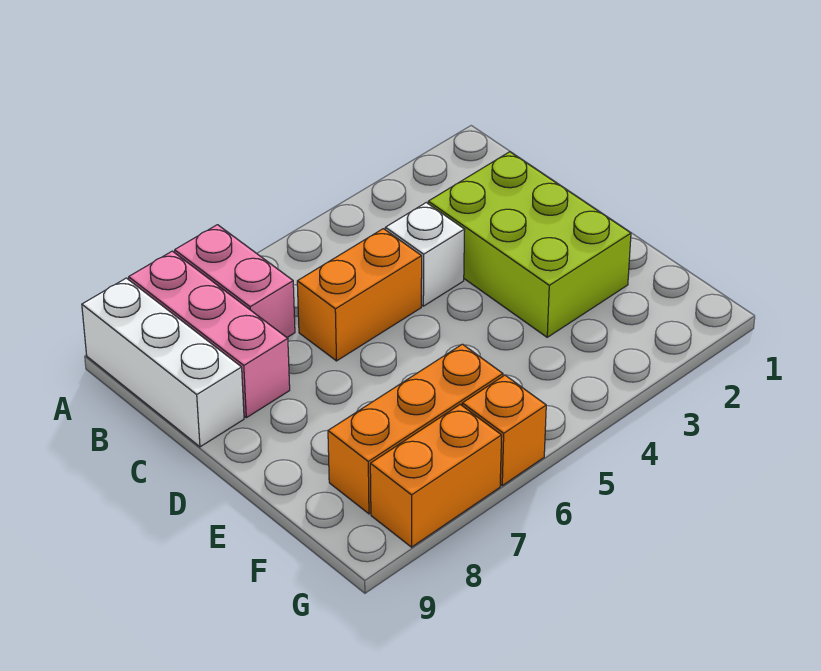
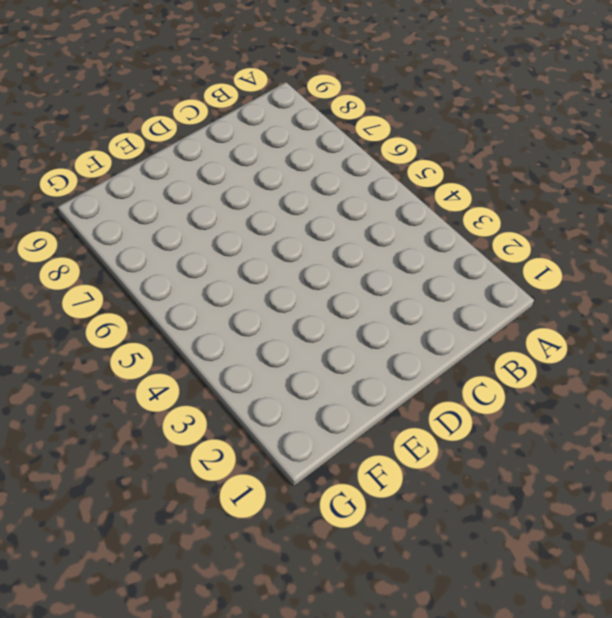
none -> pink 1x2 brick [175,225,295,337]
none -> pink 1x3 brick [129,251,290,418]

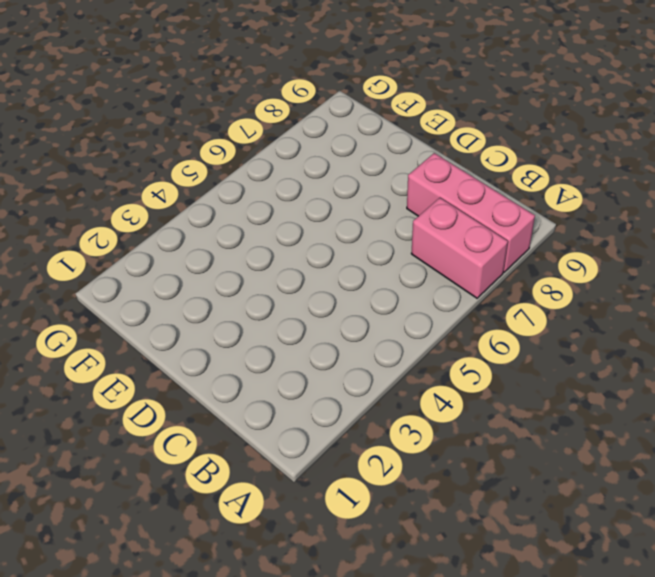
none -> white 1x3 brick [82,278,244,447]
none -> lime 2x3 brick [428,152,631,337]

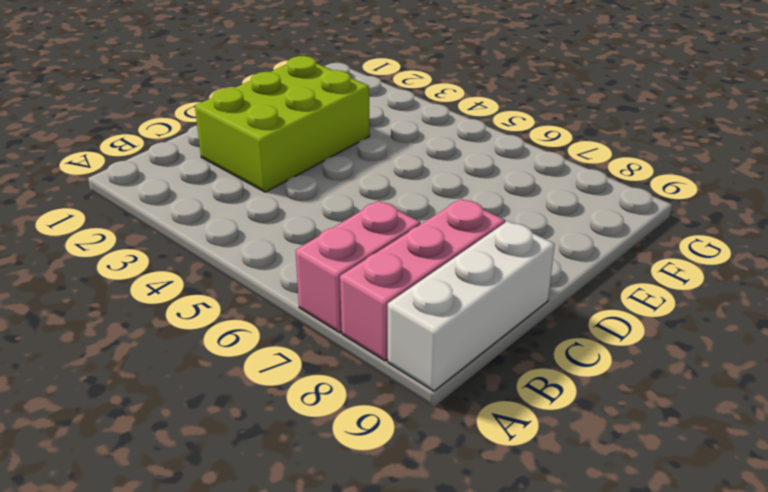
none -> white 1x1 brick [385,203,465,306]
none -> orange 1x2 brick [297,229,422,361]

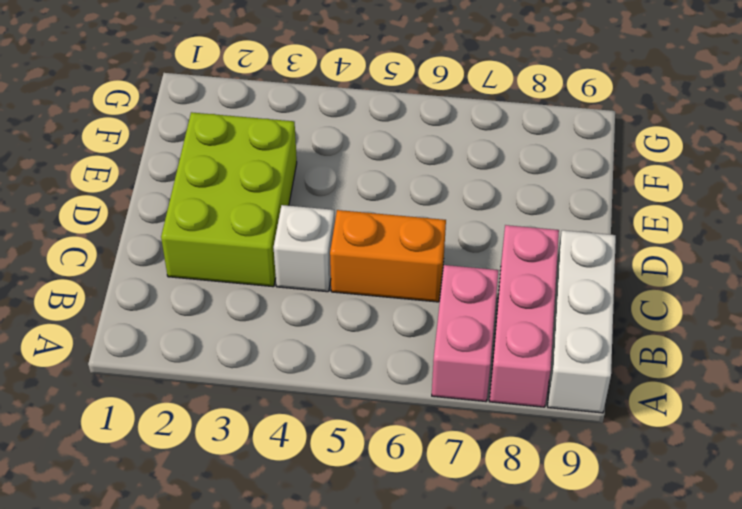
none -> orange 1x3 brick [328,344,503,514]
none -> orange 1x1 brick [462,375,546,485]

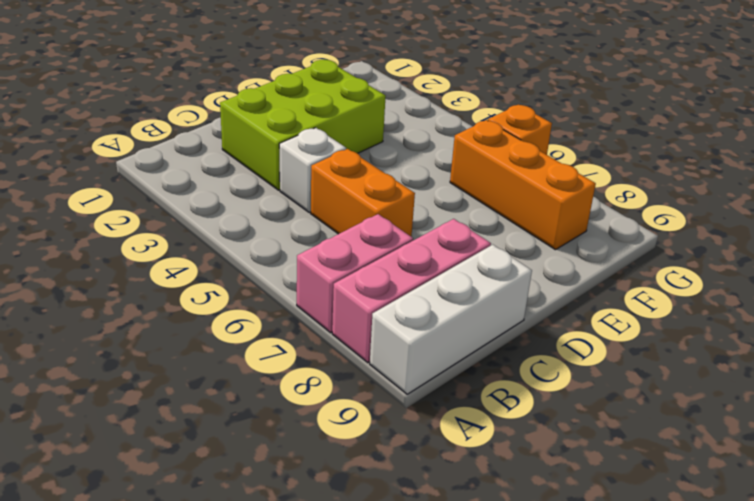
none -> orange 1x2 brick [370,405,502,547]

